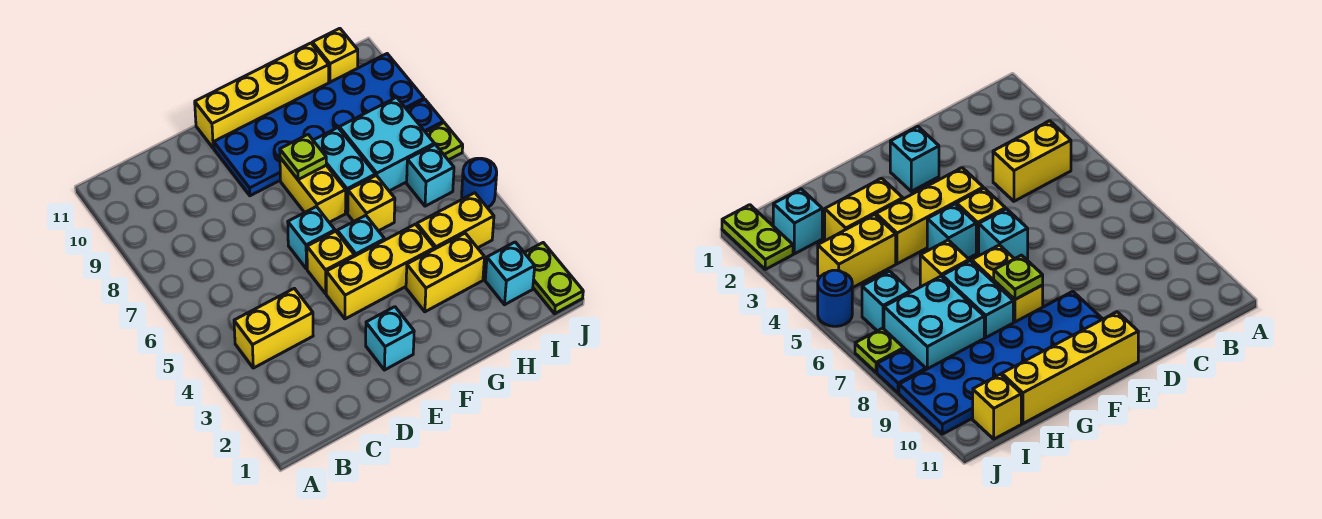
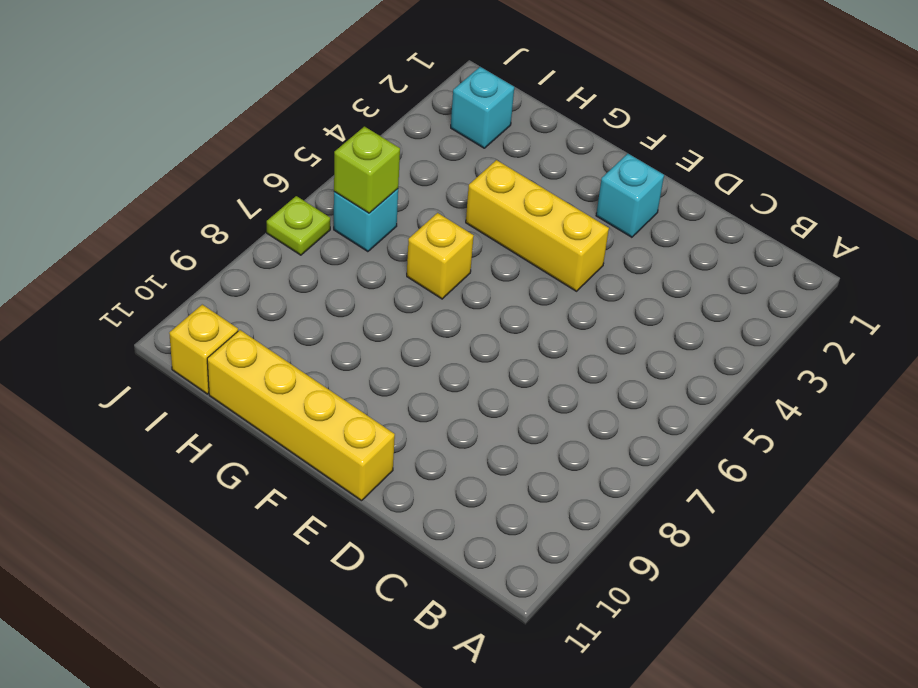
lime 1x1 brick [334,127,400,213] -> none
none -> yellow 1x2 brick [234,288,313,368]
none -> yellow 1x1 brick [307,231,354,294]
none -> cyan 1x1 brick [288,207,335,269]

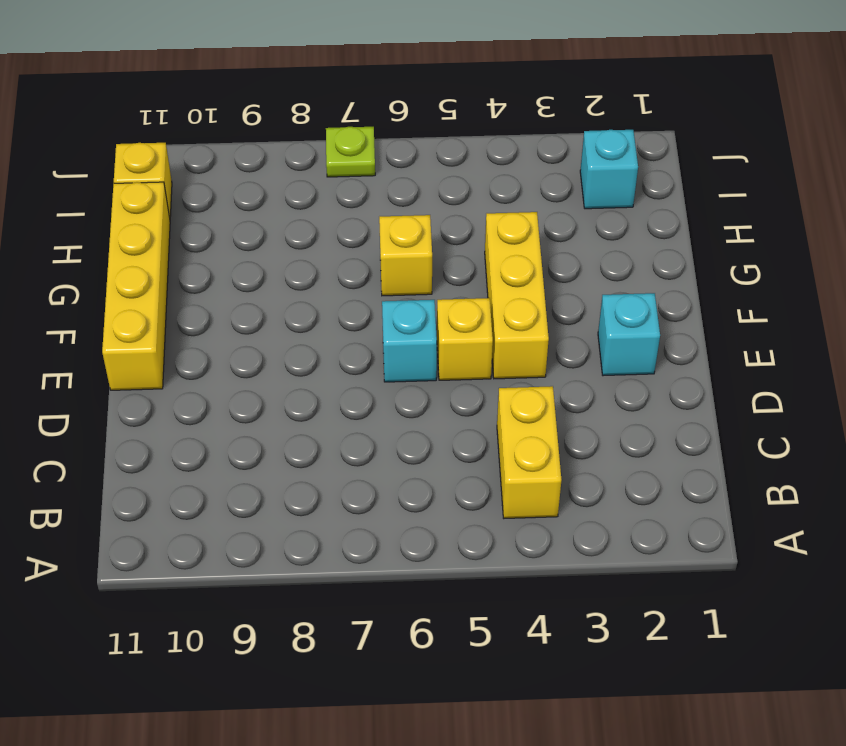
none -> blue 2x6 plate [214,54,424,196]
none -> cyan 1x1 brick [337,215,385,256]
none -> yellow 1x2 brick [280,158,346,222]

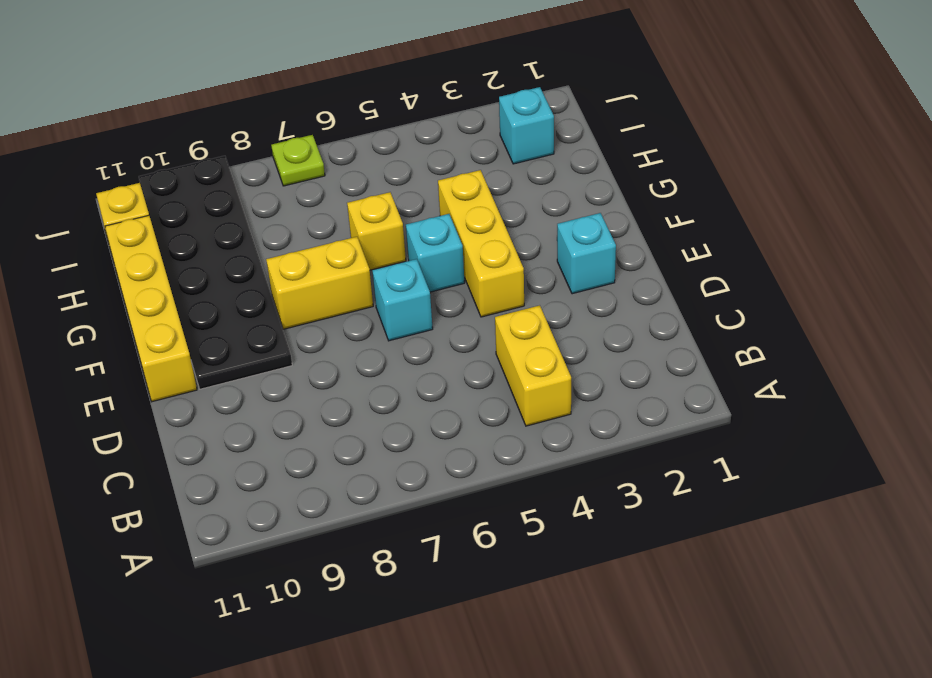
black 2x6 plate [139,156,292,389] -> blue 2x6 plate [214,54,424,196]
none -> yellow 1x1 brick [307,231,354,294]
none -> yellow 1x2 brick [406,233,484,312]
none -> cyan 1x2 brick [313,128,375,213]

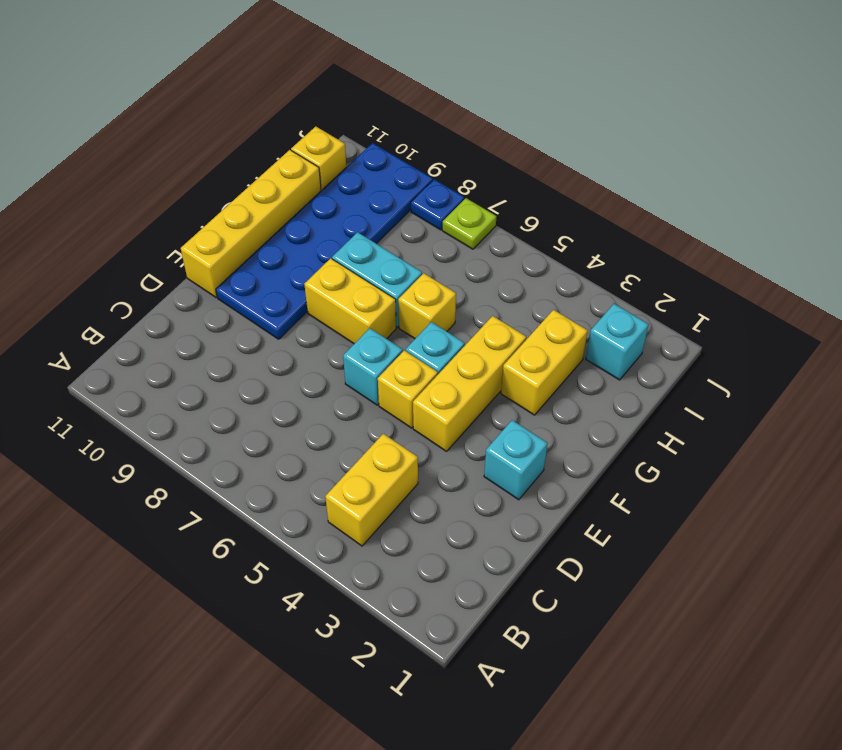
none -> yellow 1x2 brick [417,193,494,249]
none -> cyan 2x2 brick [339,97,434,191]
none -> cyan 1x1 brick [407,145,454,206]

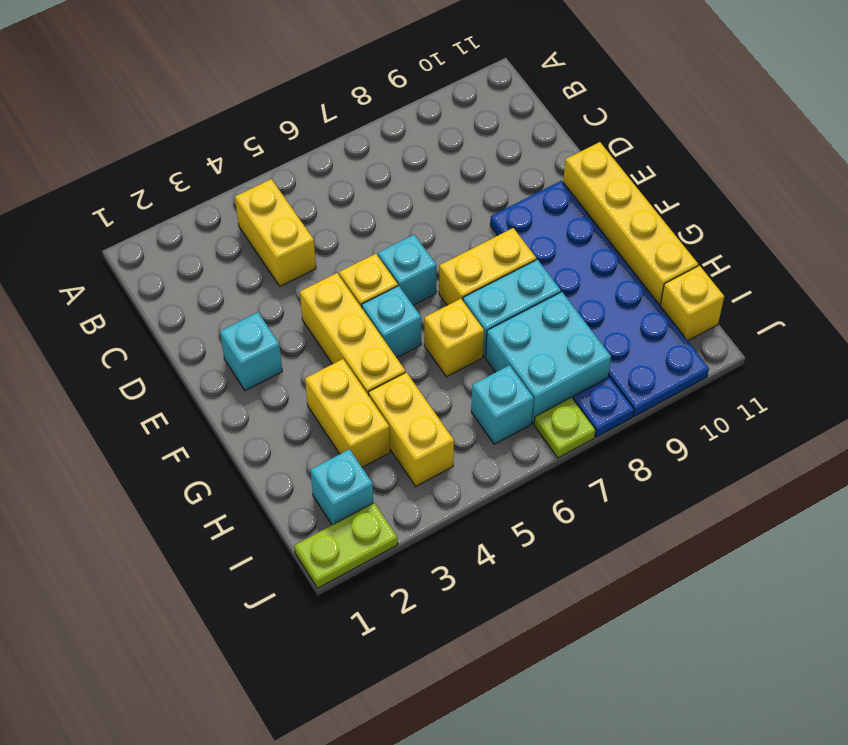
none -> blue 1x1 round brick [462,158,497,208]
none -> lime 1x1 plate [280,135,326,180]

